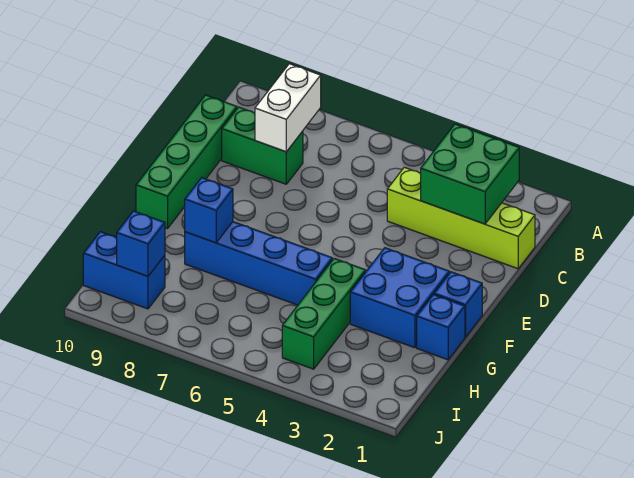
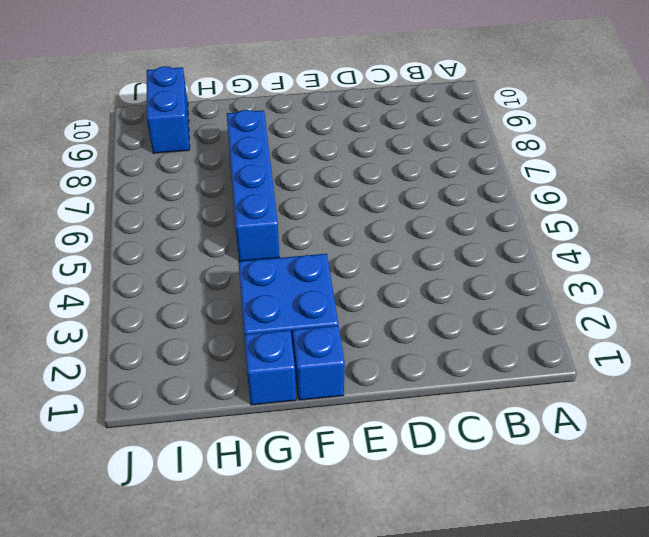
none -> lime 1x4 brick [387,167,535,269]
none -> green 1x2 brick [222,107,303,184]
none -> green 1x4 brick [136,95,237,229]

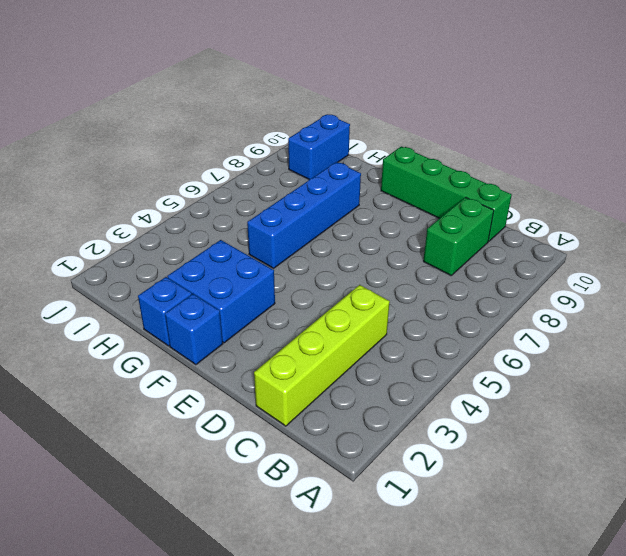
none -> green 1x3 brick [282,259,366,369]
none -> green 2x2 brick [420,124,519,224]
none -> white 1x2 brick [255,64,321,152]

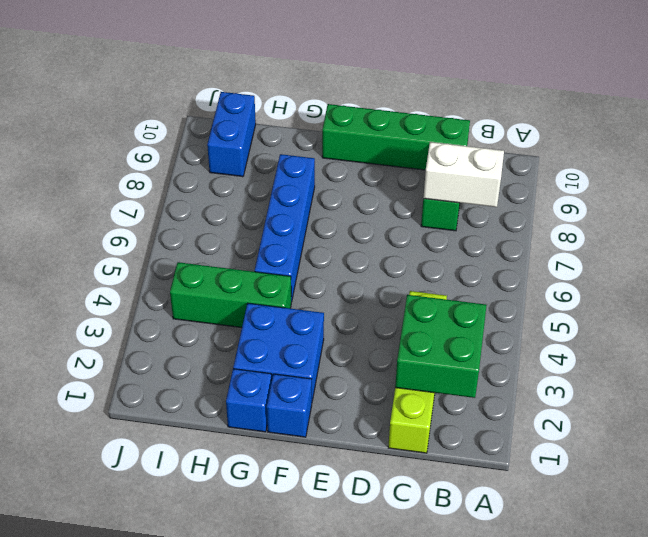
none -> blue 1x1 brick [185,178,233,243]
none -> blue 1x1 brick [117,211,165,276]

